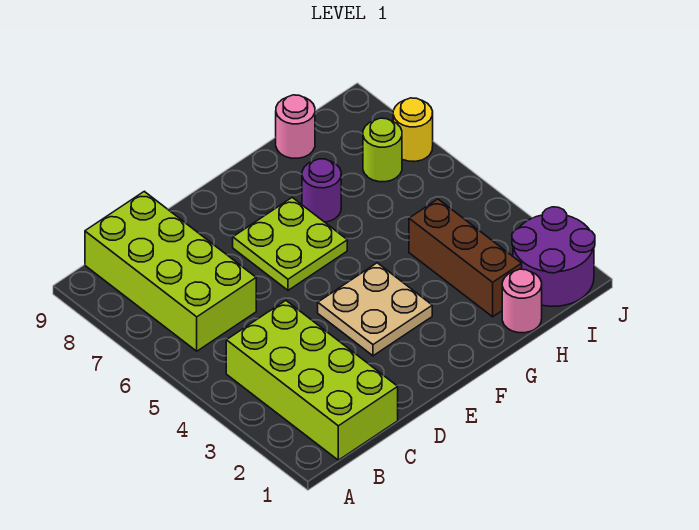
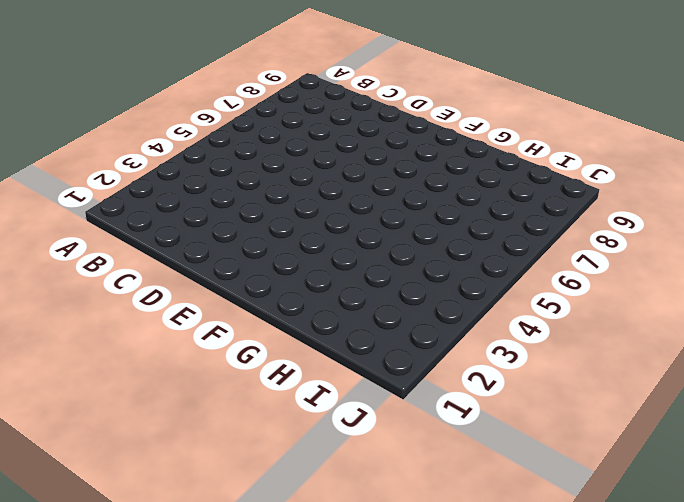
none -> lime 2x4 brick [226,301,398,460]
none -> lime 2x4 brick [85,191,256,351]

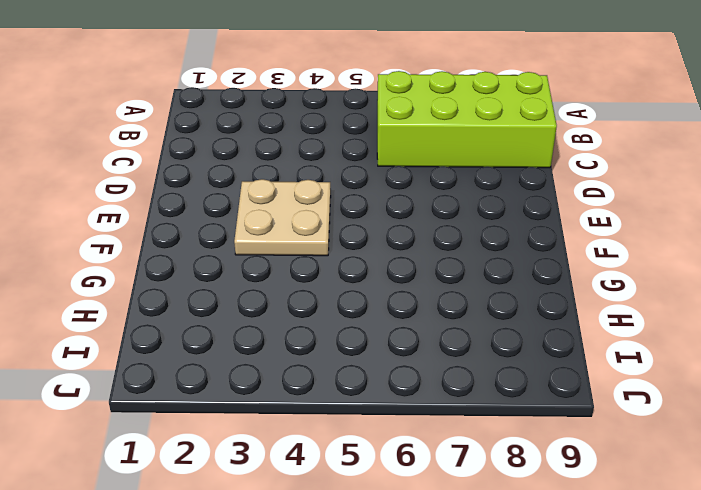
none -> lime 2x4 brick [226,301,398,460]
none -> lime 2x2 plate [233,198,347,290]

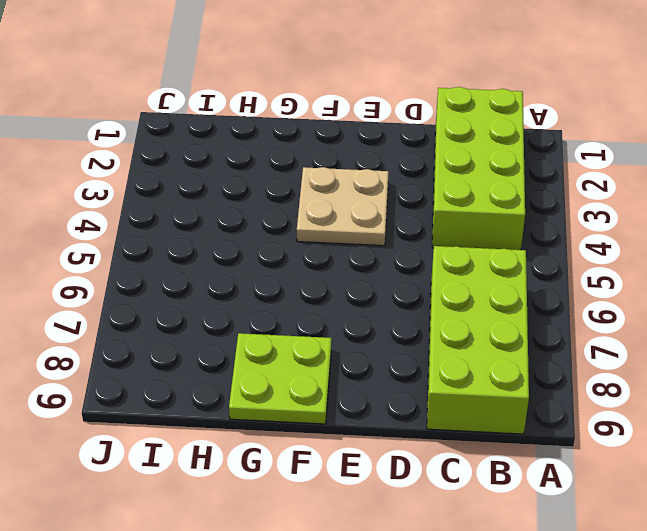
lime 2x2 plate [229,333,332,424] -> lime 2x2 plate moved to [233,198,347,290]
none -> purple 1x1 round brick [302,159,341,222]
none -> pink 1x1 round brick [502,269,542,333]

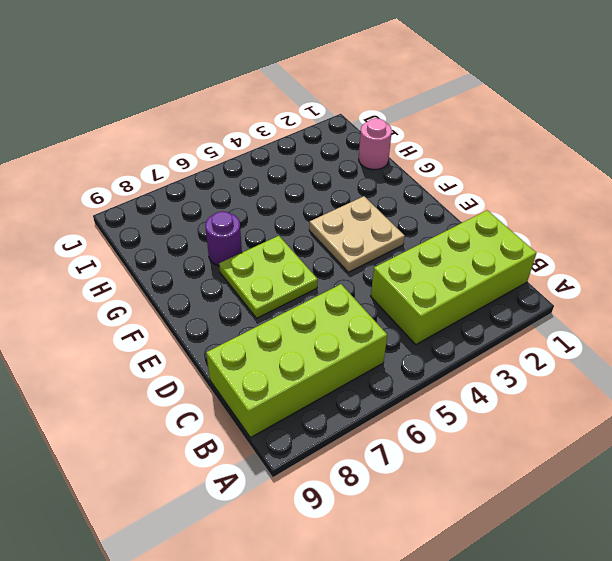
none -> brown 1x3 brick [409,199,522,317]
none -> pink 1x1 round brick [276,95,315,158]

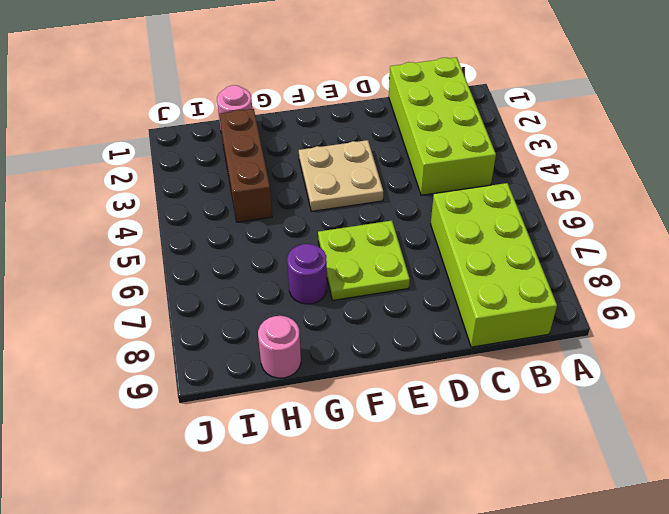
none -> purple 2x2 round brick [512,207,595,306]
none -> lime 1x1 round brick [363,118,402,182]

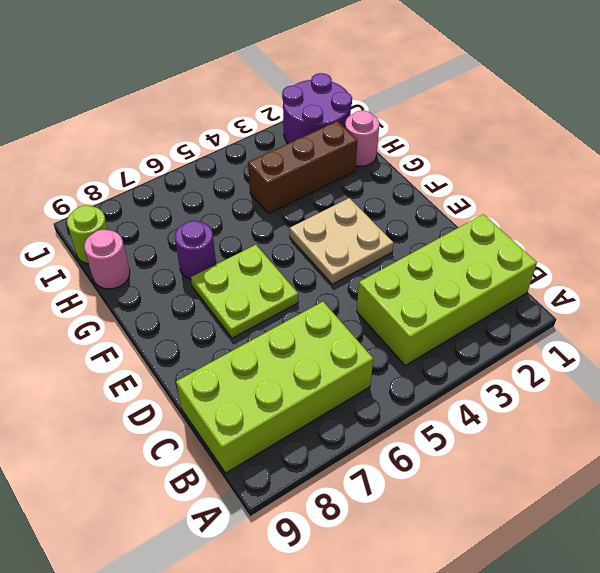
lime 1x1 round brick [67,205,108,264] -> lime 1x1 round brick moved to [363,118,402,182]
none -> yellow 1x1 round brick [393,98,433,161]

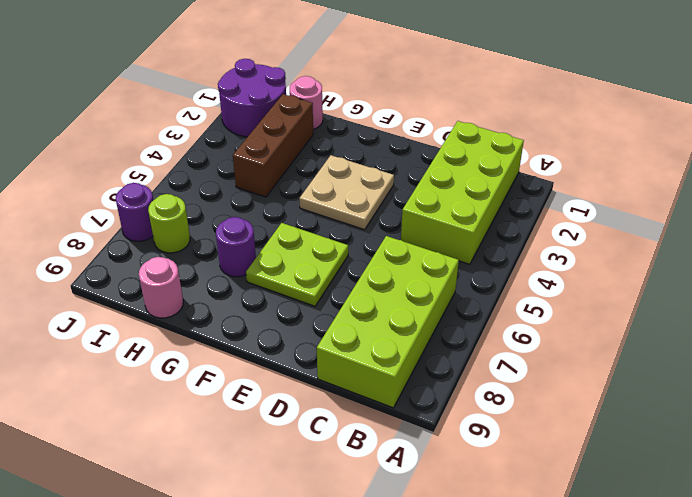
purple 1x1 round brick [116,183,153,241] -> yellow 1x1 round brick [393,98,433,161]

